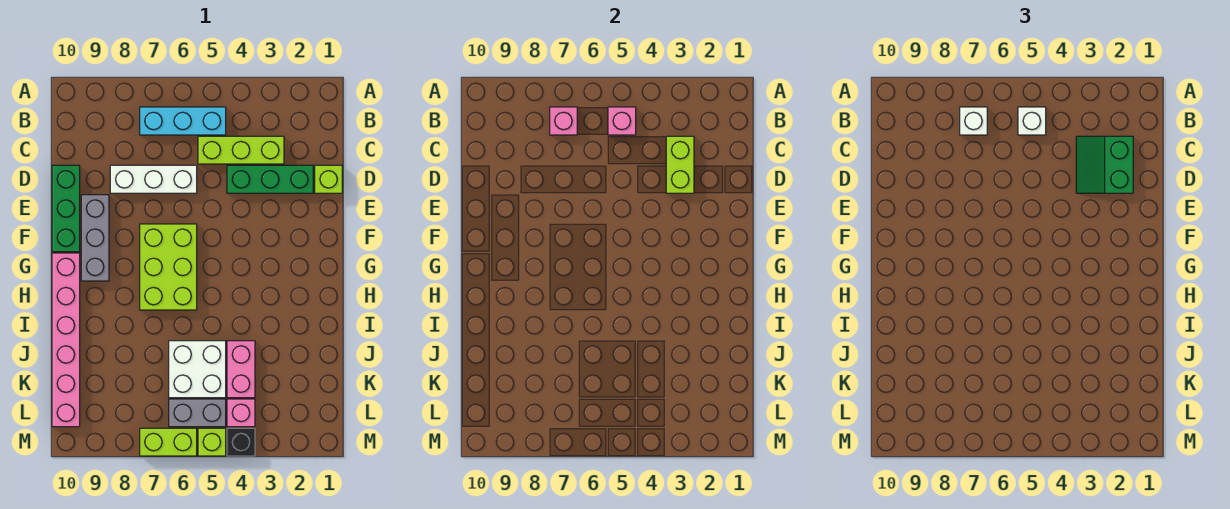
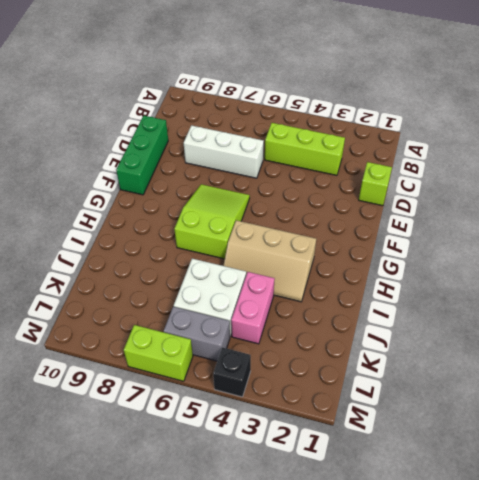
lime 2x3 slope [174,184,250,259] -> lime 2x3 brick [140,224,197,310]
tan 2x3 slope [223,220,316,302] -> none
none -> cyan 1x3 brick [140,107,226,135]
none -> green 1x3 brick [227,165,313,193]
none -> grey 1x3 brick [81,195,109,281]

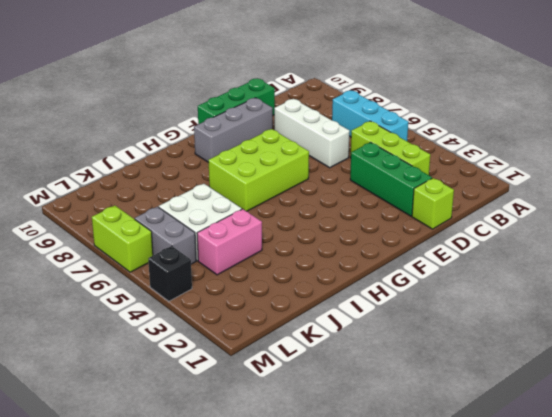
none -> pink 1x6 brick [52,253,80,427]
none -> pink 1x1 brick [227,399,255,427]
none -> lime 1x1 brick [198,428,226,456]

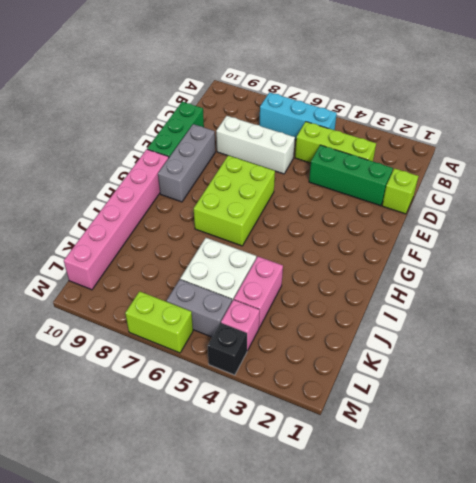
none -> lime 1x1 brick [198,428,226,456]
none -> pink 1x1 brick [608,107,636,135]
none -> pink 1x1 brick [550,107,577,135]

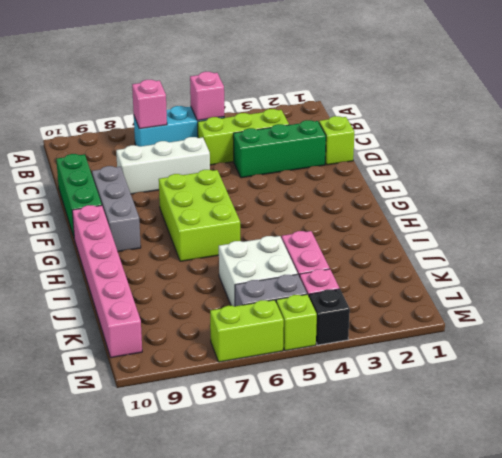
none -> lime 1x2 brick [666,136,694,193]
none -> white 1x1 brick [1018,107,1046,135]
none -> white 1x1 brick [960,107,987,135]

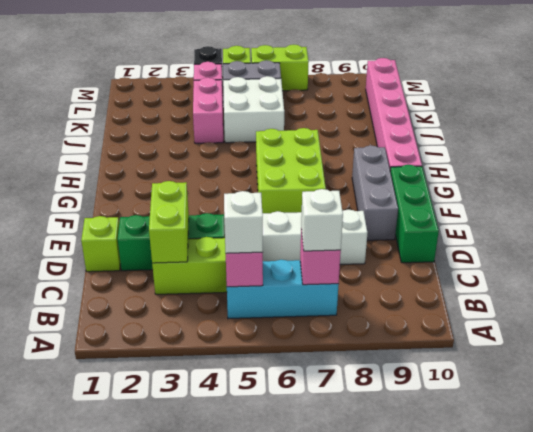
none -> green 2x2 slope [1076,136,1133,193]

